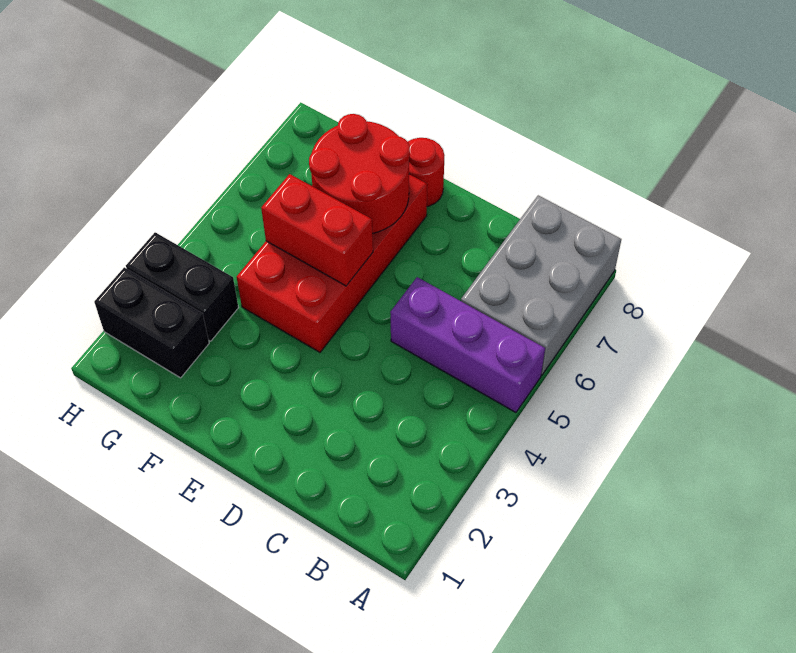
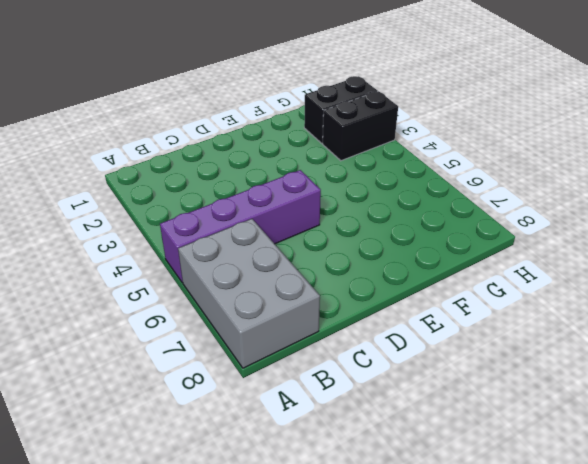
purple 1x4 brick [160,170,321,283] -> purple 1x3 brick [390,277,545,413]
none -> red 2x4 brick [237,174,427,352]
none -> red 1x1 round brick [408,138,444,207]

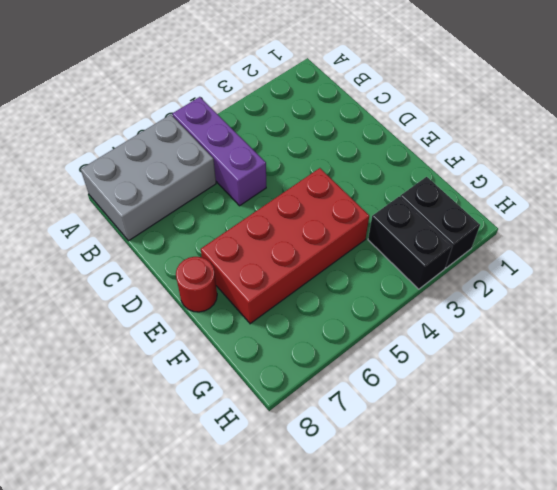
none -> red 1x2 brick [261,174,373,286]
none -> red 2x2 round brick [309,114,410,233]

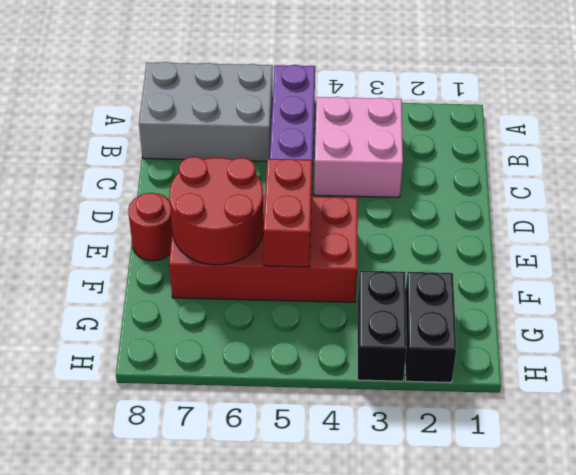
pink 2x2 brick [314,97,403,197] -> none

